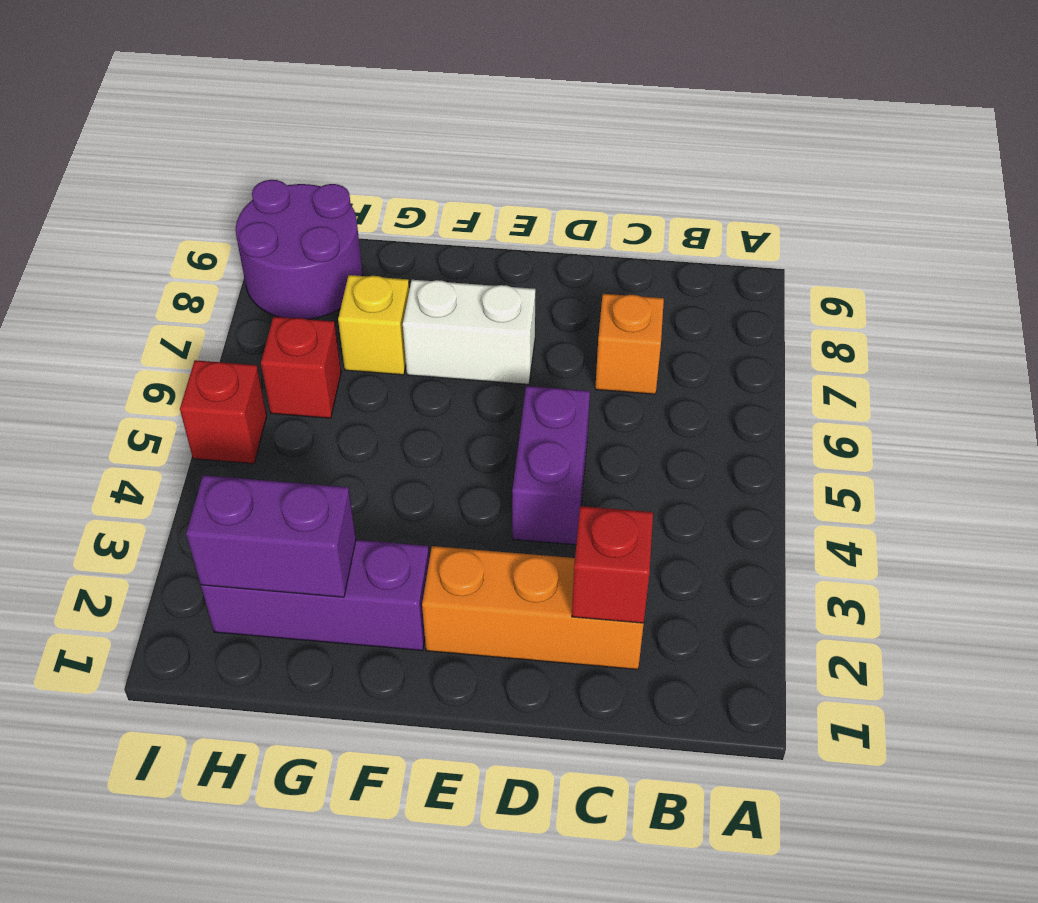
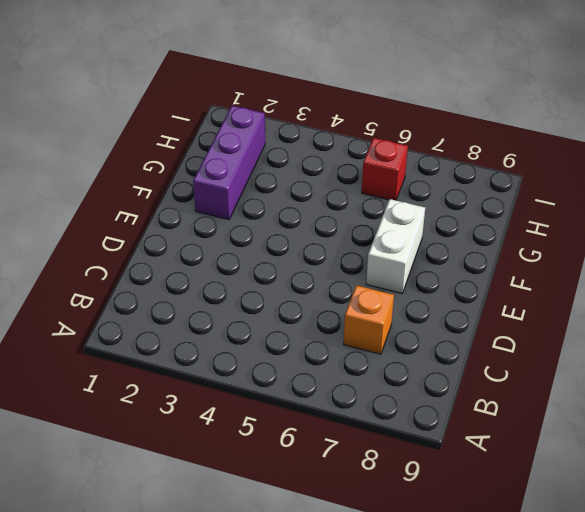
none -> orange 1x3 brick [422,546,644,669]
none -> purple 1x2 brick [512,386,590,545]

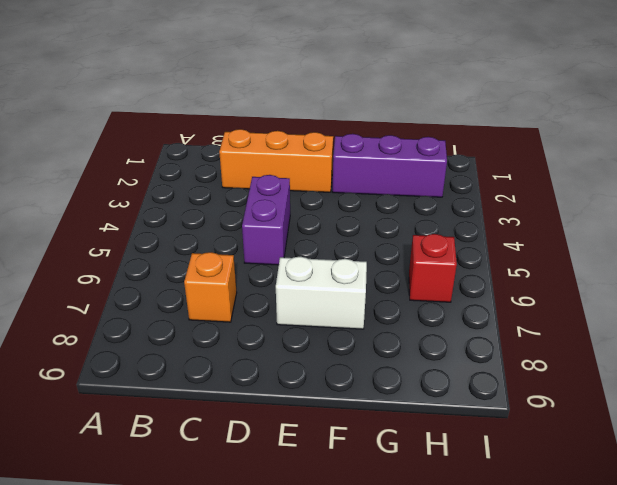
none -> yellow 1x1 brick [338,275,409,375]
none -> purple 2x2 round brick [236,180,363,319]

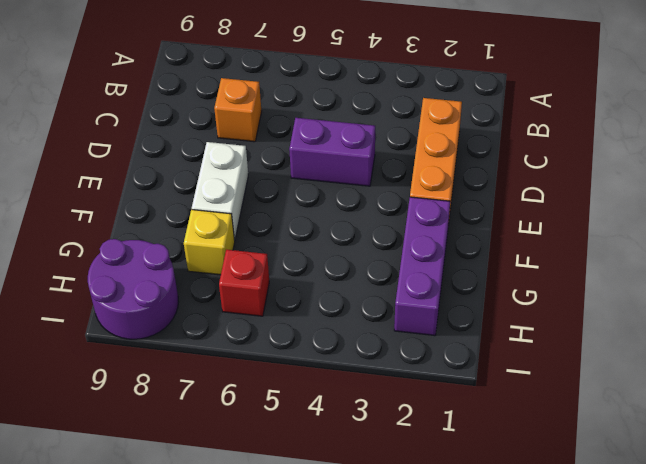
none -> red 1x1 brick [180,360,267,464]
none -> red 1x1 brick [572,506,653,623]

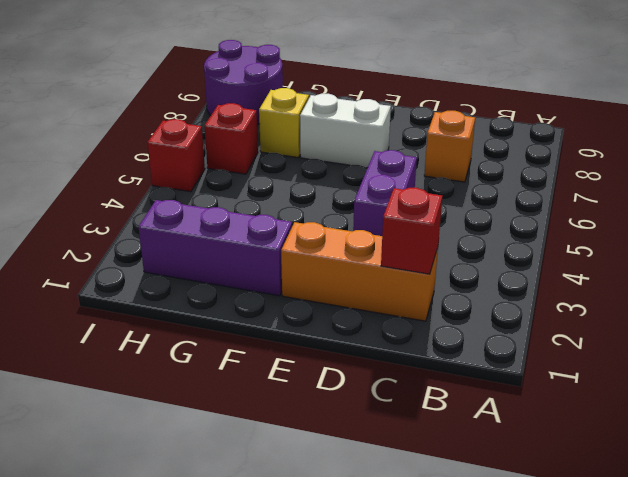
none -> purple 1x2 brick [186,475,356,597]

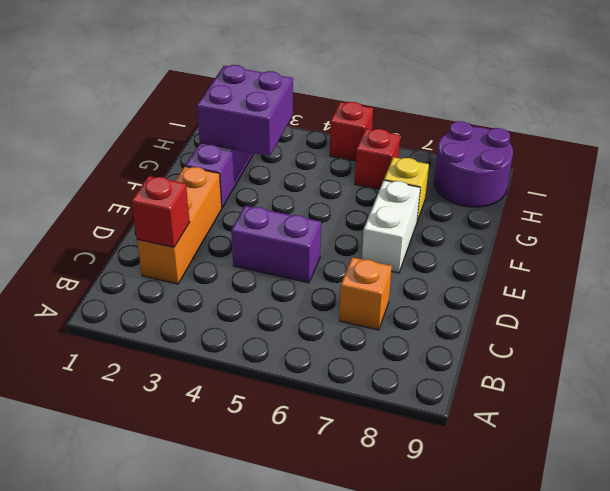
purple 2x2 brick [197,65,293,156] -> purple 1x2 brick [186,475,356,597]

